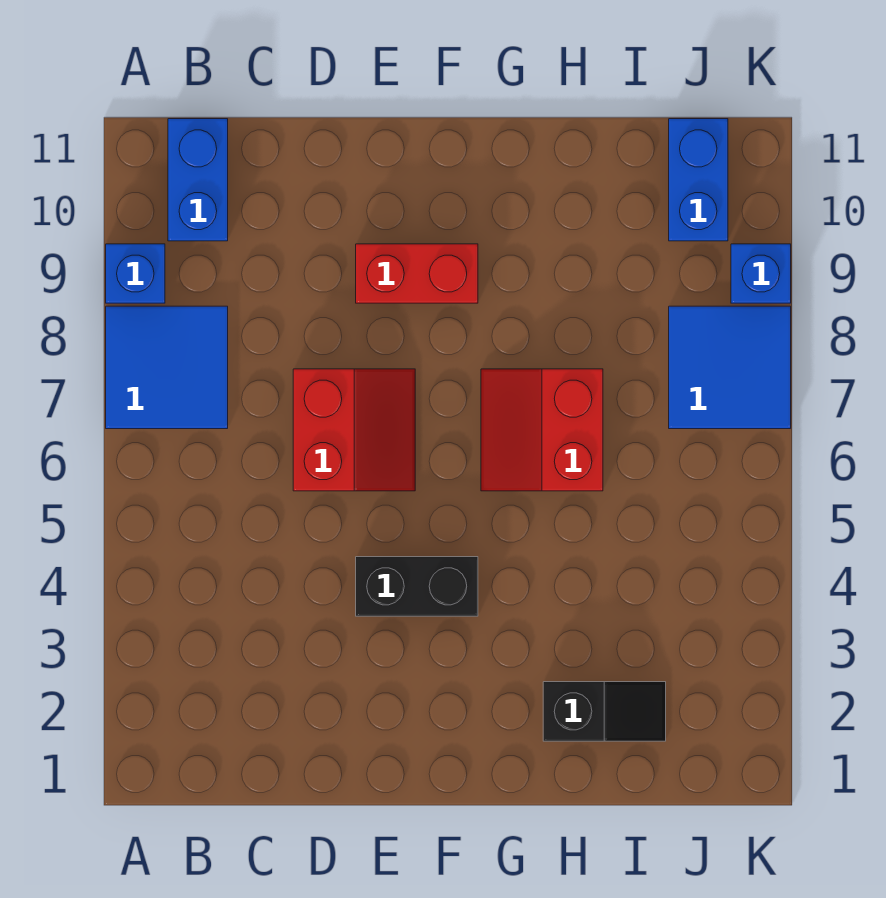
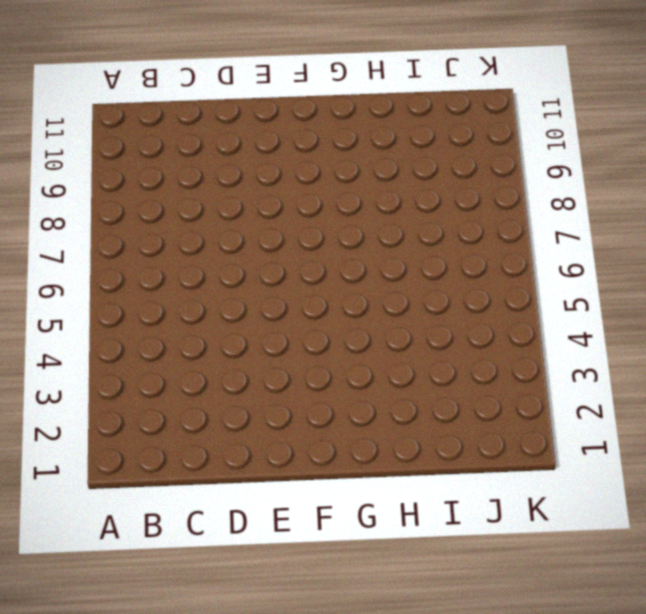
none -> blue 2x2 tile [106,306,228,429]
none -> blue 1x1 brick [106,244,165,303]

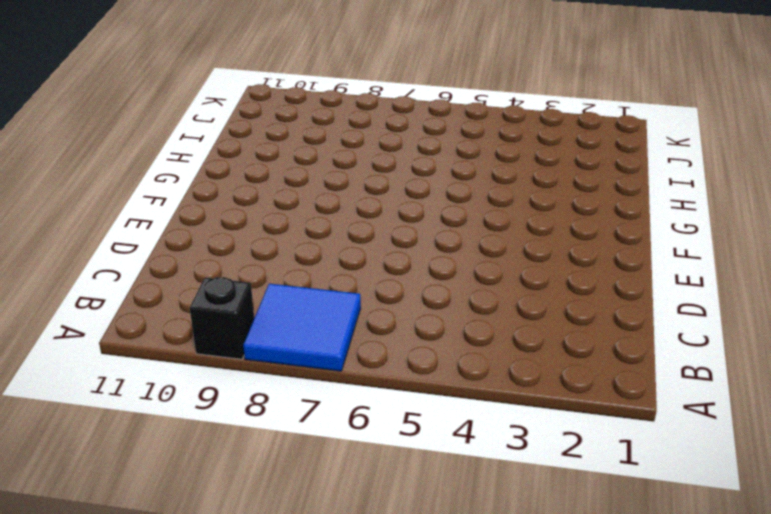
black 1x1 brick [190,277,254,359] -> blue 1x1 brick [106,244,165,303]
none -> blue 1x2 brick [168,119,228,241]
none -> red 2x2 slope [293,369,415,491]

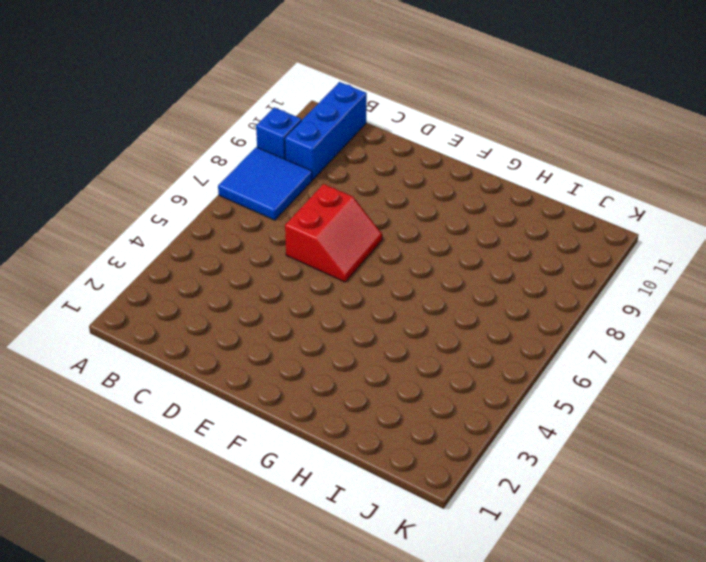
blue 1x3 brick [285,82,367,180] -> blue 1x2 brick [168,119,228,241]
none -> black 1x2 brick [356,557,478,616]
none -> red 1x2 brick [356,244,478,303]

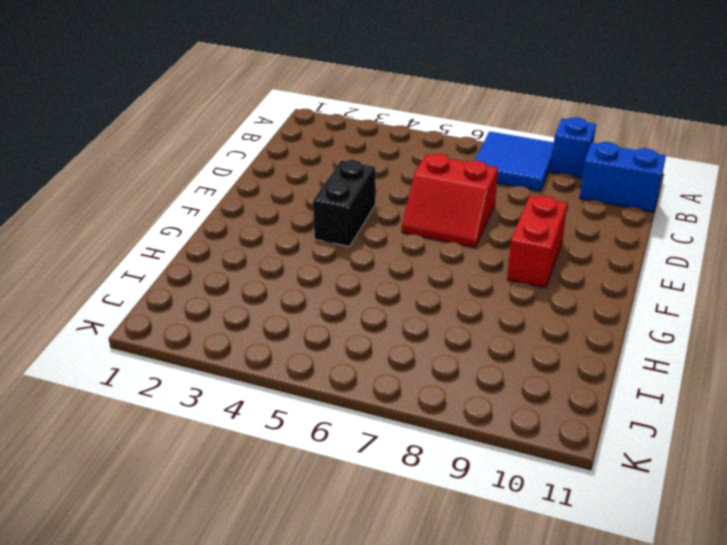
none -> red 2x2 slope [481,369,603,491]
none -> black 1x2 slope [543,682,666,741]

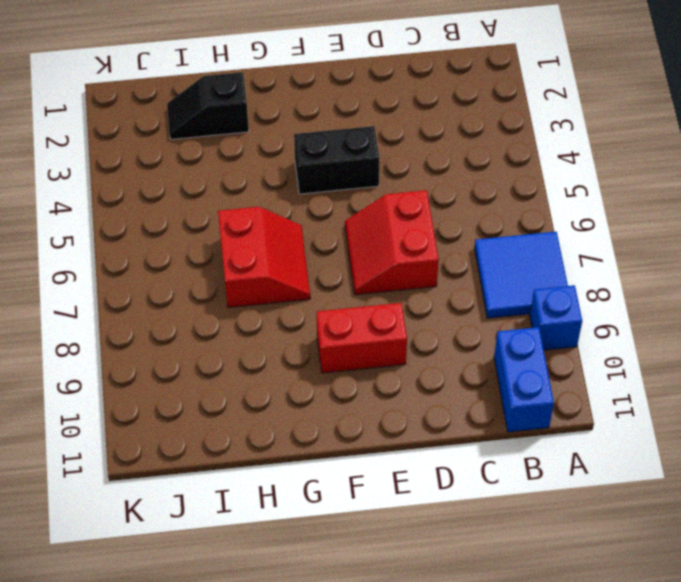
none -> blue 2x2 tile [669,306,791,429]
none -> blue 1x2 brick [669,119,728,241]

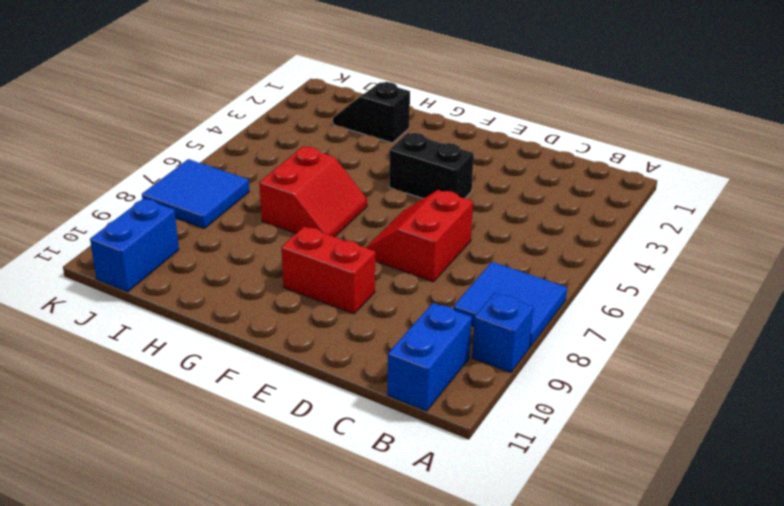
none -> blue 1x1 brick [731,244,791,303]

